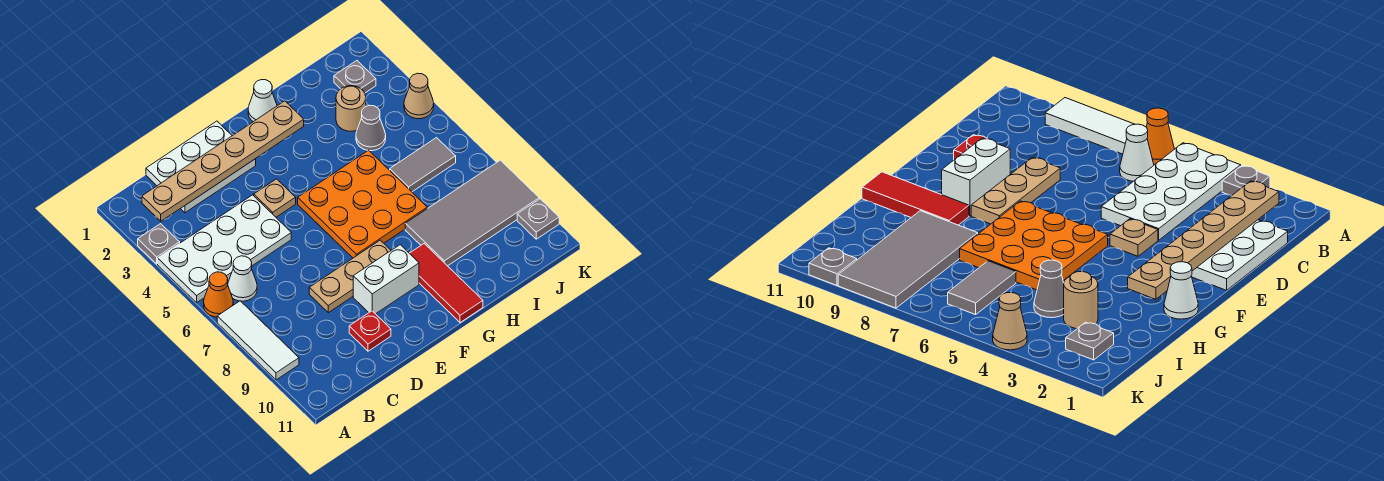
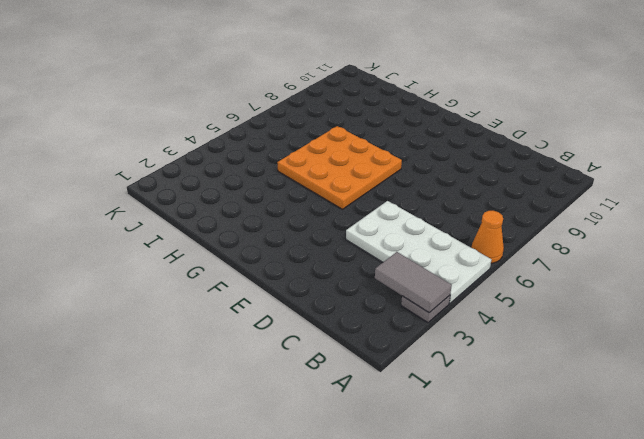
grey 1x2 tile [375,252,452,313] -> grey 1x2 tile moved to [390,138,456,192]
none -> white 1x3 tile [217,301,299,380]
none -> white 1x1 cone [228,256,257,301]
none -> white 2x3 plate [146,121,256,213]

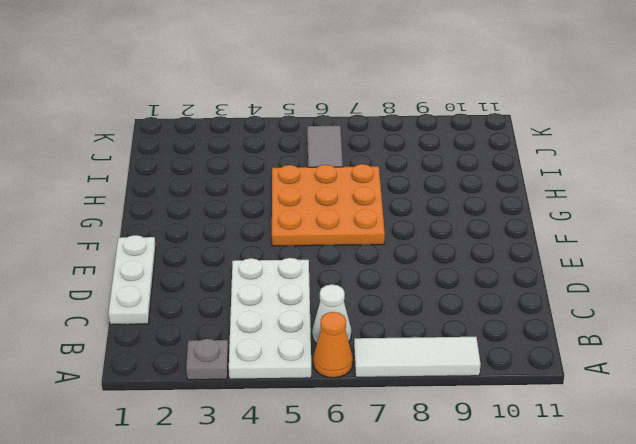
white 1x3 plate [109,235,156,325] -> white 2x3 plate [146,121,256,213]
none -> tan 1x3 plate [309,240,391,313]
none -> red 1x1 plate [349,311,391,351]
none -> tan 1x1 plate [254,179,296,217]

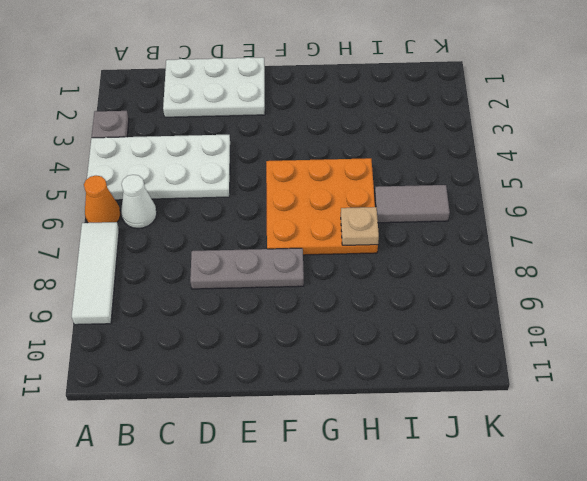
grey 1x3 plate [190,248,304,289] -> tan 1x3 plate [309,240,391,313]
tan 1x1 plate [341,207,379,245] -> tan 1x1 plate moved to [254,179,296,217]
none -> red 1x1 plate [349,311,391,351]
none -> white 1x2 brick [353,245,419,314]
none -> white 1x1 cone [248,80,277,122]

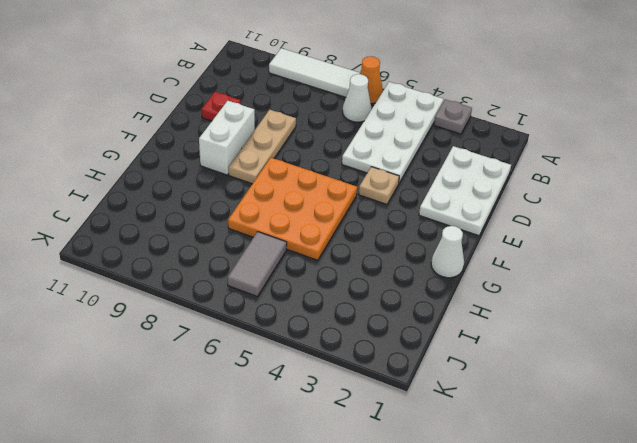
none -> red 1x3 tile [409,244,483,323]
none -> grey 2x4 tile [405,160,539,266]
none -> tan 1x1 round brick [336,86,366,131]

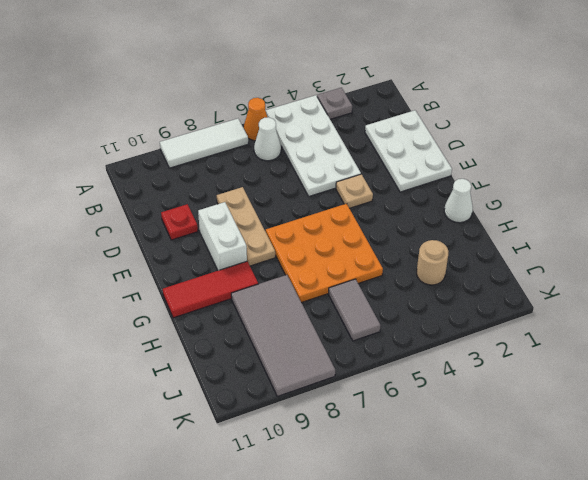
none -> grey 1x1 cone [356,105,386,151]
none -> grey 1x1 plate [334,61,376,93]
none -> tan 1x1 cone [404,73,434,119]

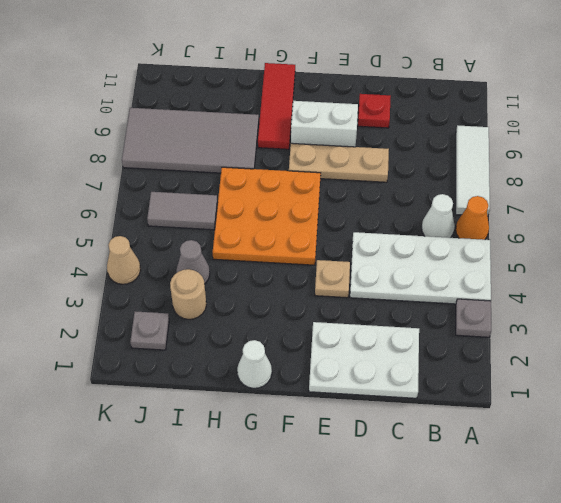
none -> grey 1x1 plate [517,199,559,239]
none -> tan 1x6 plate [142,101,304,221]

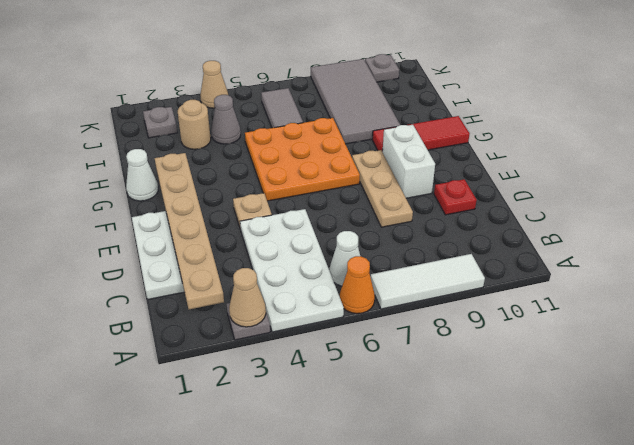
tan 1x1 cone [229,268,266,327] -> none

